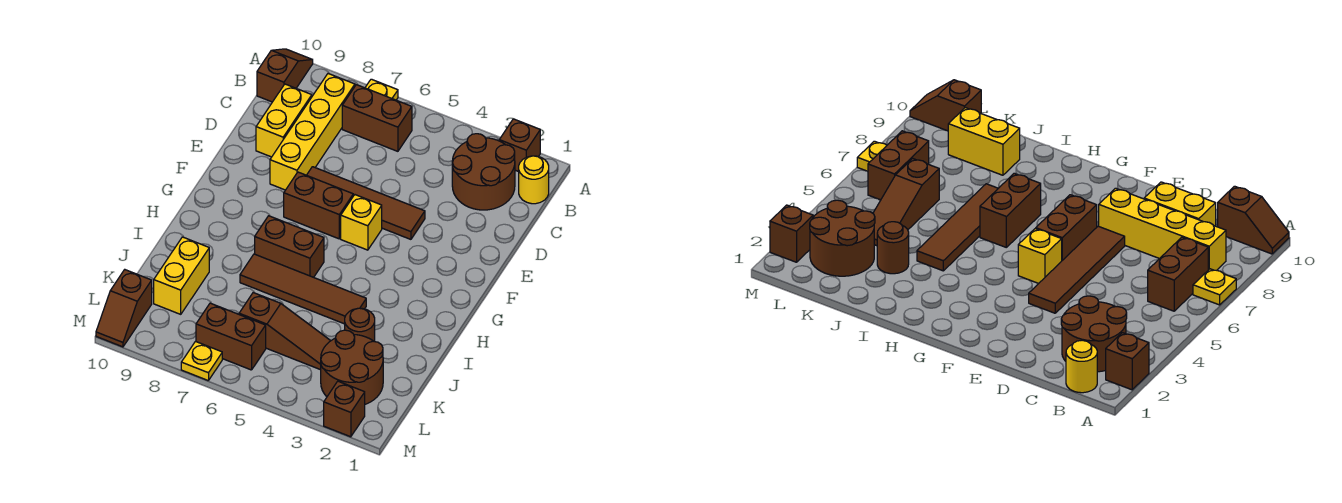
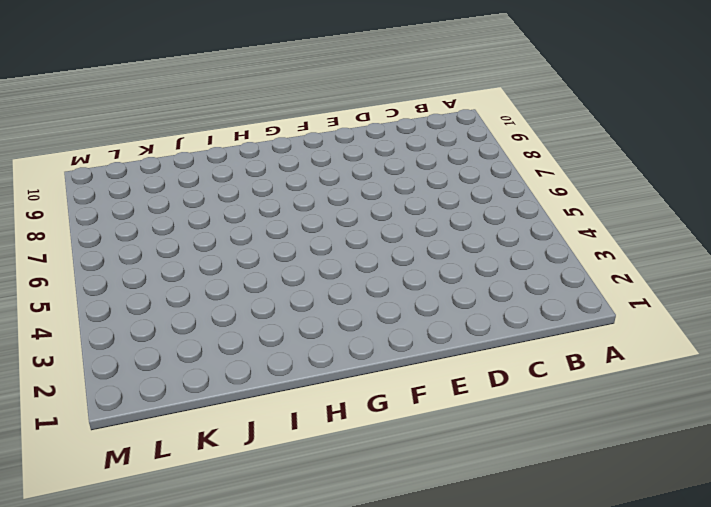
none -> brown 1x1 brick [499,119,540,172]
none -> yellow 1x1 plate [365,79,398,100]
none -> brown 1x2 slope [257,49,313,102]

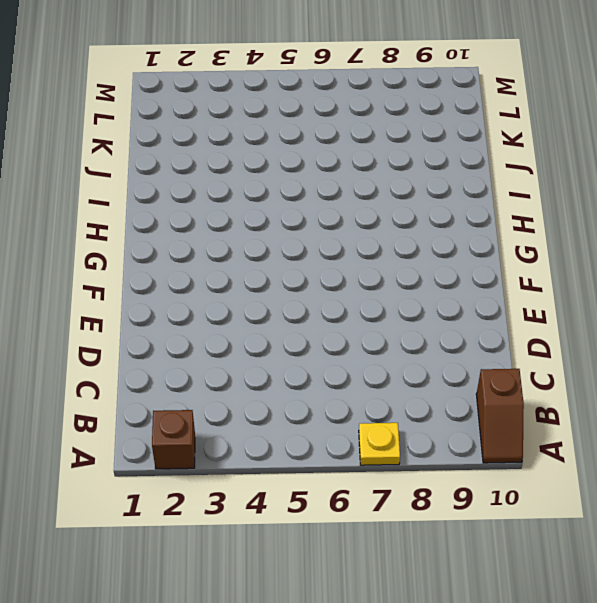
none -> yellow 1x1 round brick [519,156,549,204]
none -> brown 2x2 round brick [452,134,515,210]
none -> brown 1x2 brick [342,85,412,151]

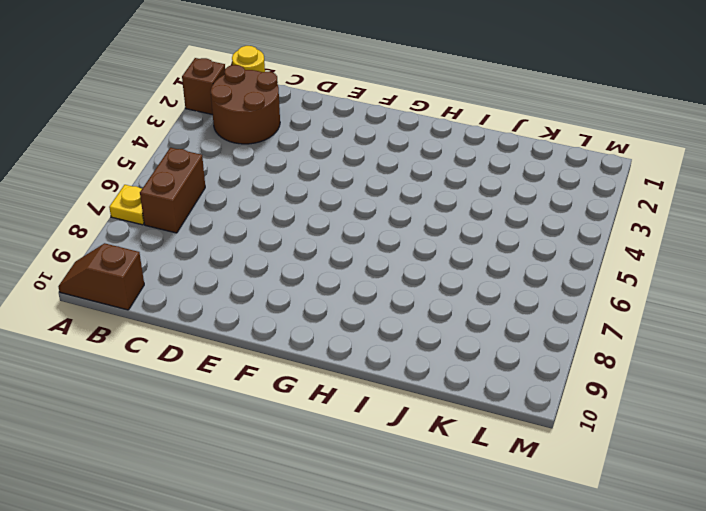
none -> yellow 1x4 brick [270,74,355,190]
none -> yellow 1x2 brick [256,84,312,157]
none -> brown 1x4 tile [307,167,425,239]

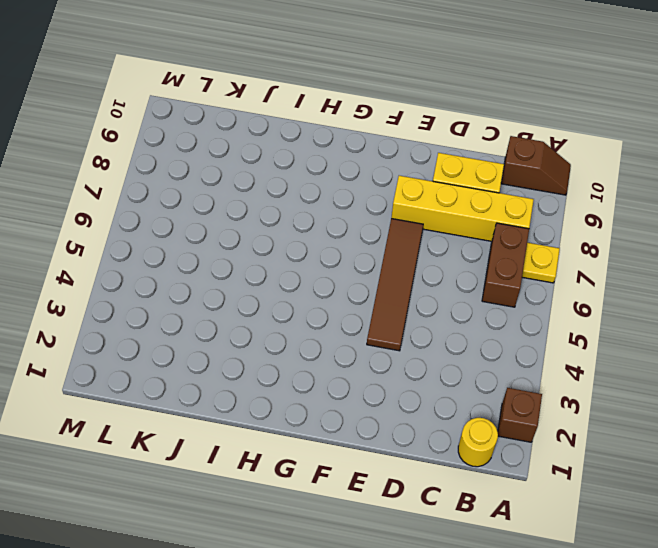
none -> brown 2x2 round brick [452,134,515,210]
none -> yellow 1x1 brick [341,195,382,250]
none -> brown 1x2 brick [284,172,353,239]

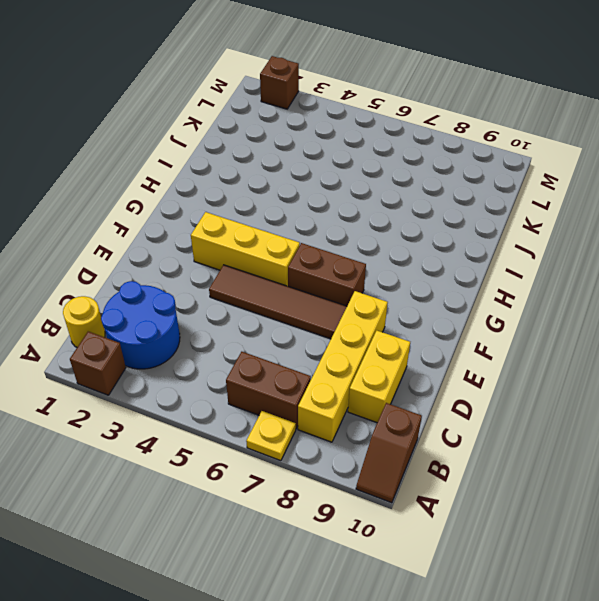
blue 2x2 round brick [101,281,180,369] -> brown 2x2 round brick [452,134,515,210]
yellow 1x3 brick [191,212,300,286] -> yellow 1x1 brick [341,195,382,250]
none -> brown 1x2 brick [255,216,324,277]
none -> brown 1x4 tile [240,254,366,324]
none -> brown 1x1 round brick [345,308,375,342]

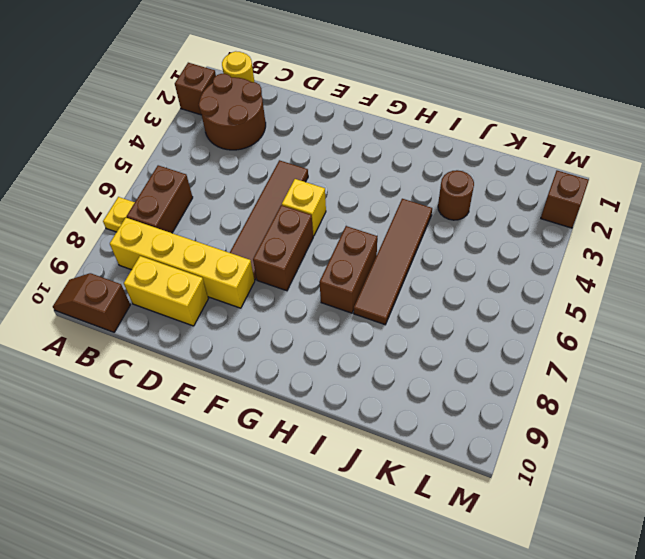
none -> yellow 1x2 brick [154,237,209,314]
none -> brown 2x2 round brick [321,330,383,404]
none -> brown 1x3 slope [239,293,331,370]

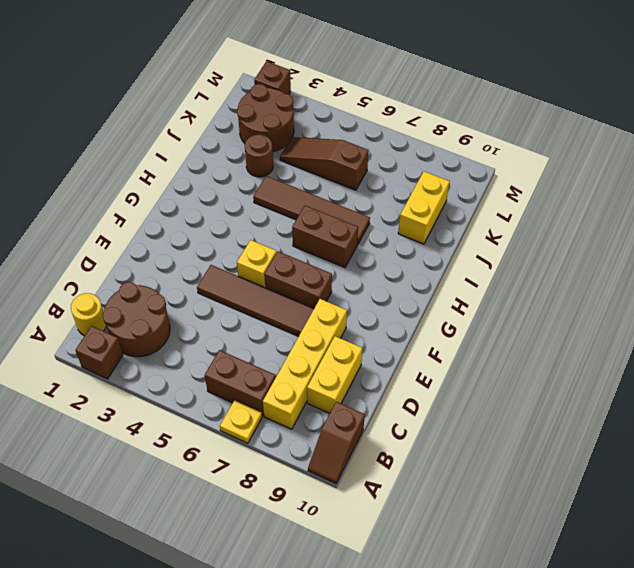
none -> brown 1x2 brick [196,303,266,370]
none -> brown 1x2 slope [96,270,152,347]
none -> yellow 1x1 plate [181,342,222,381]

